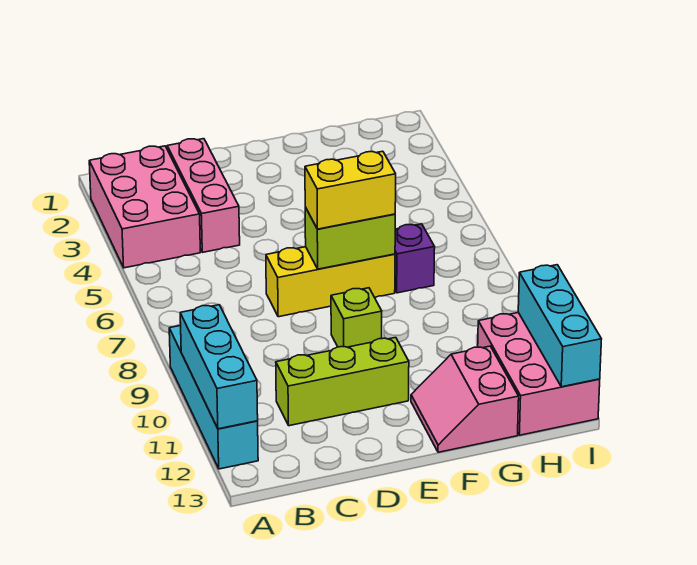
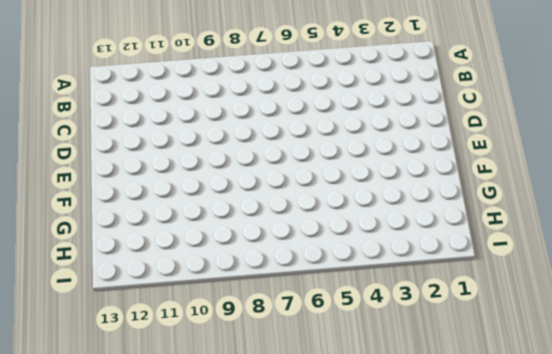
none -> pink 2x3 brick [89,146,200,268]
none -> cyan 1x4 brick [169,325,258,469]
none -> pink 1x3 brick [167,139,240,252]

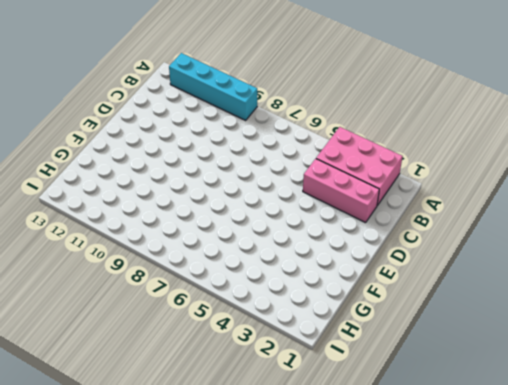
none -> lime 1x3 brick [276,337,409,426]
none -> yellow 1x3 brick [266,247,395,317]
none -> lime 1x1 brick [331,288,382,347]

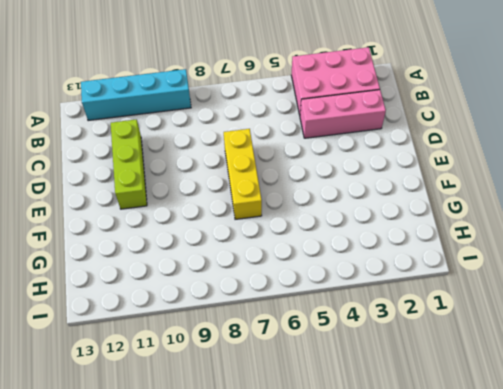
none -> lime 1x1 brick [331,288,382,347]
none -> pink 2x2 slope [411,346,519,452]
none -> purple 1x1 brick [395,224,435,293]

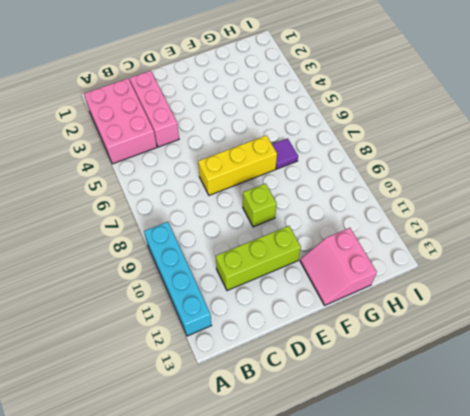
purple 1x1 tile [272,138,298,169] -> purple 1x1 brick [395,224,435,293]
none -> pink 2x3 brick [478,313,600,435]
none -> cyan 1x3 brick [180,305,258,429]
none -> lime 1x2 brick [305,207,395,269]

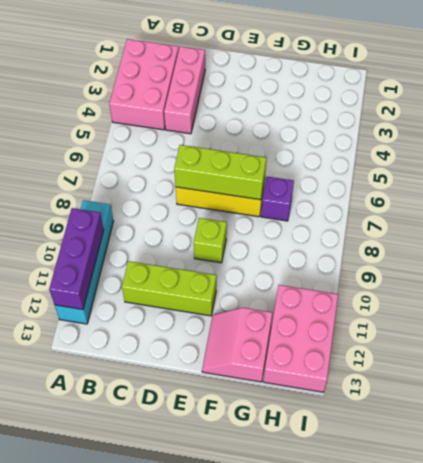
purple 1x3 brick [49,208,104,309] -> cyan 1x3 brick [180,305,258,429]
lime 1x3 brick [174,145,266,200] -> lime 1x2 brick [305,207,395,269]
none -> cyan 1x3 brick [518,265,601,387]
none -> yellow 1x2 brick [305,151,396,229]

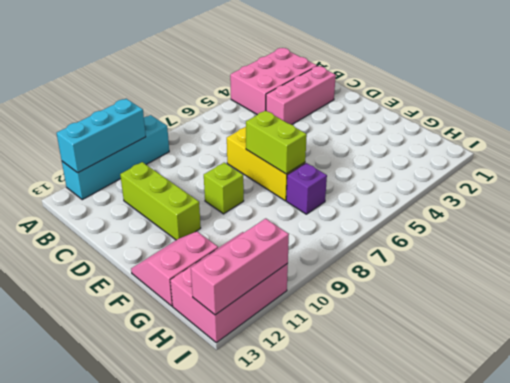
pink 1x3 brick [191,219,289,315] -> cyan 1x3 brick [518,265,601,387]
none -> yellow 1x2 brick [305,151,396,229]

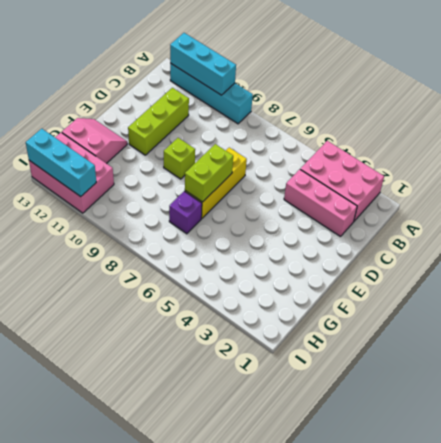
none -> yellow 1x2 brick [305,151,396,229]

